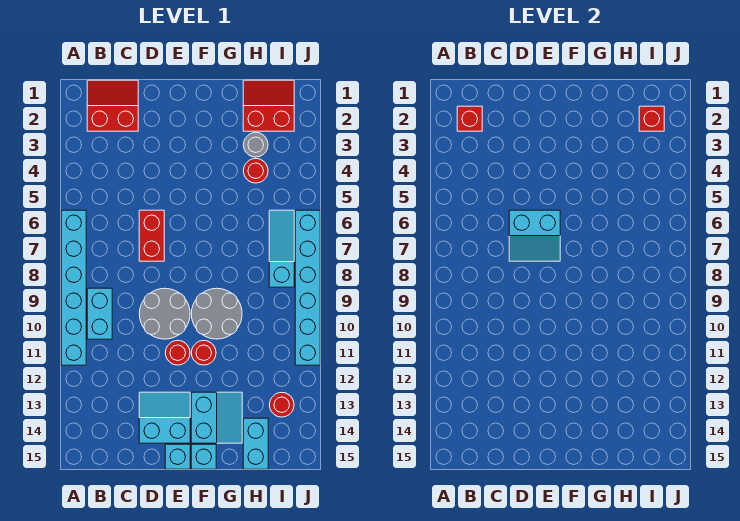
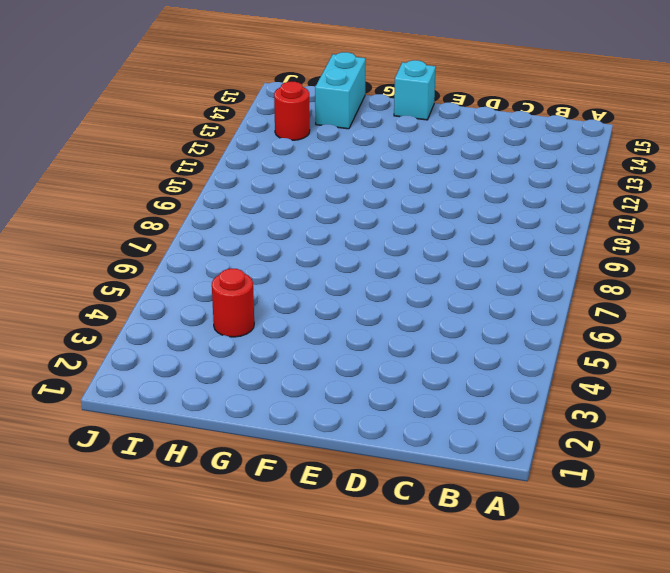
none -> cyan 1x6 brick [61,210,86,365]
none -> red 2x2 slope [87,80,138,131]
none -> cyan 1x2 brick [87,288,112,339]

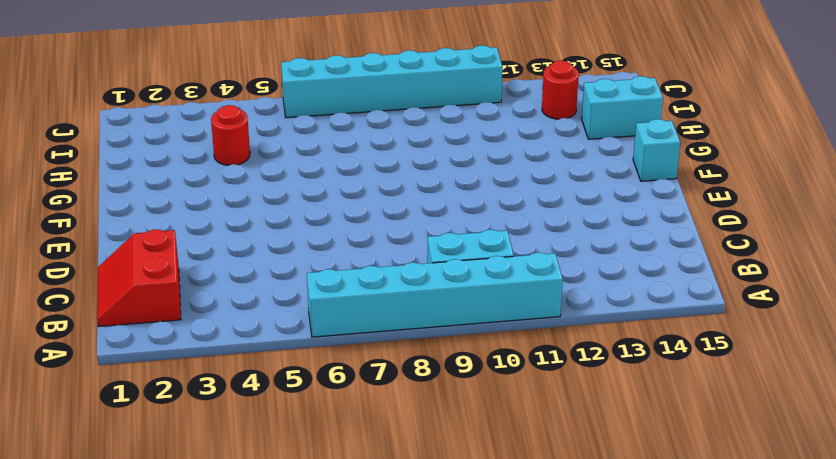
none -> red 1x2 brick [139,210,164,261]
none -> grey 2x2 round brick [139,288,190,339]
none -> cyan 2x2 slope [139,392,190,443]

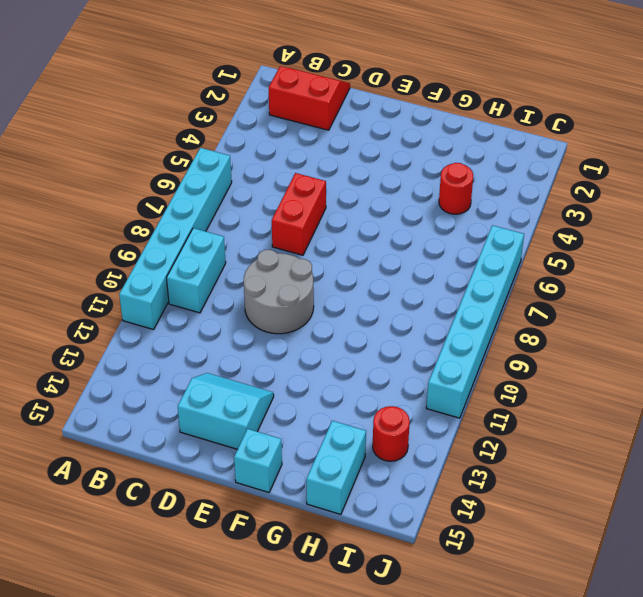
none -> red 1x1 round brick [165,340,190,365]
none -> cyan 1x1 brick [165,444,190,469]
none -> grey 2x2 round brick [191,288,242,339]

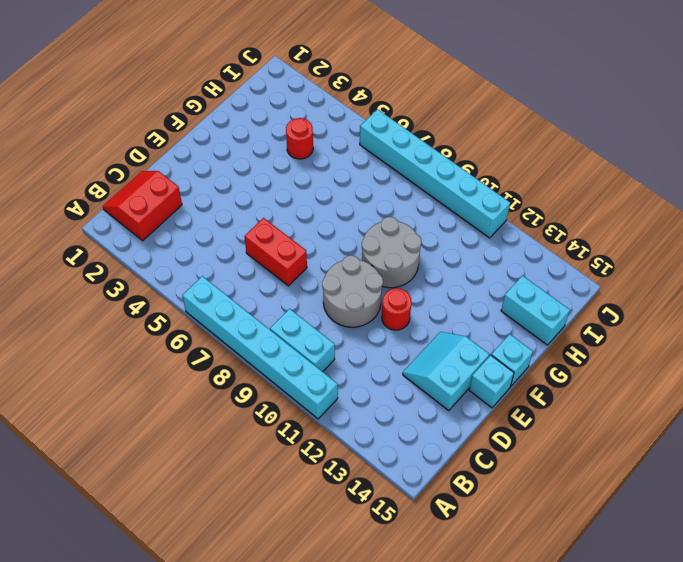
none -> red 1x1 round brick [191,340,216,365]
none -> cyan 2x2 slope [191,392,242,443]
none -> red 2x2 slope [243,80,294,131]

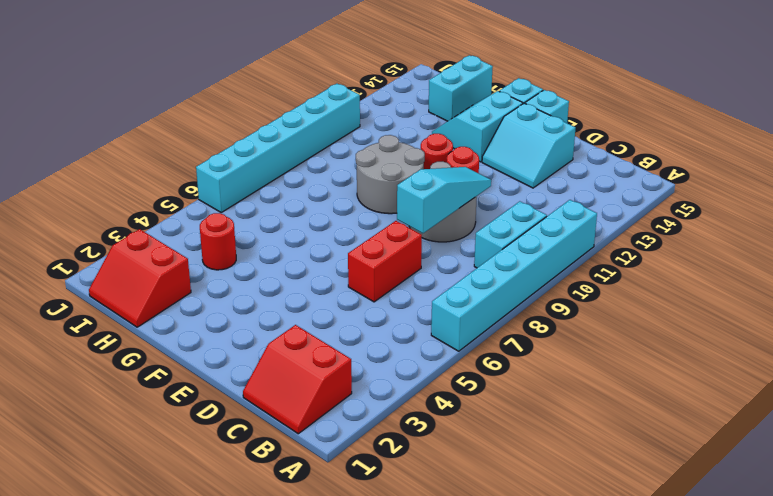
cyan 1x3 slope [397,167,491,233] -> cyan 1x3 slope turned to [269,210,294,287]
none -> grey 1x1 round brick [243,132,268,157]
none -> red 1x1 round brick [269,392,294,417]
none -> red 1x1 brick [457,106,482,131]

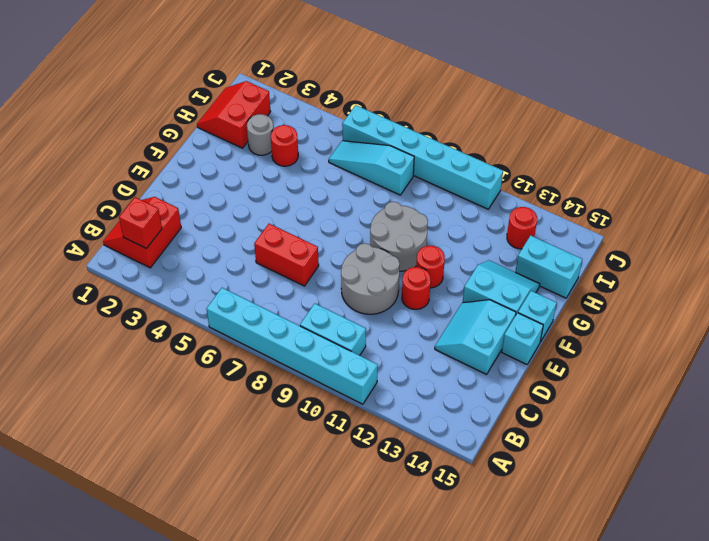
none -> cyan 2x2 slope [509,210,560,261]
none -> red 1x1 brick [639,106,664,131]

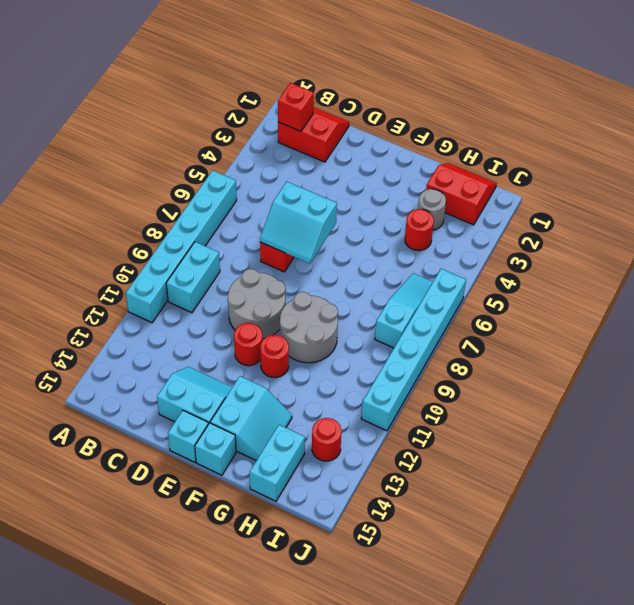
none -> red 1x1 brick [639,106,664,131]

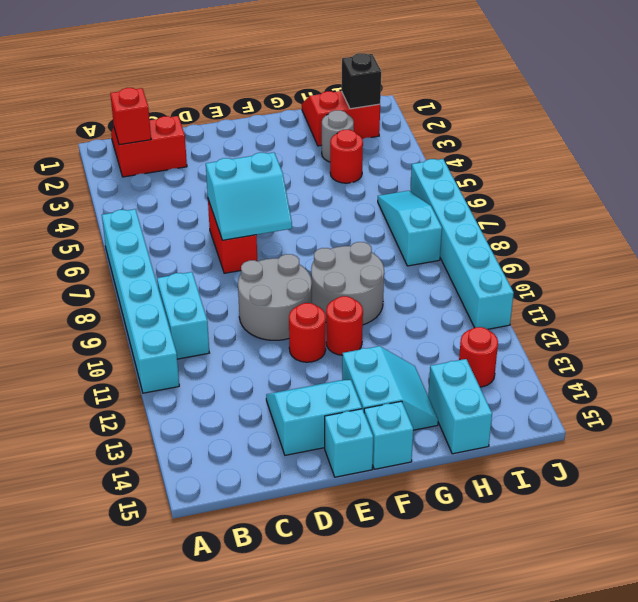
black 1x1 brick [342,53,381,109] -> red 1x1 brick [639,106,664,131]

